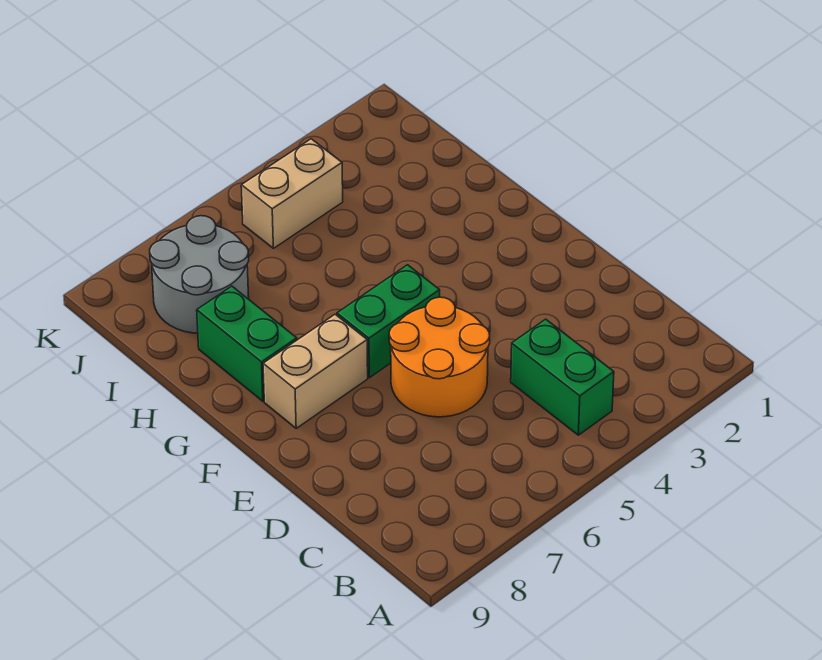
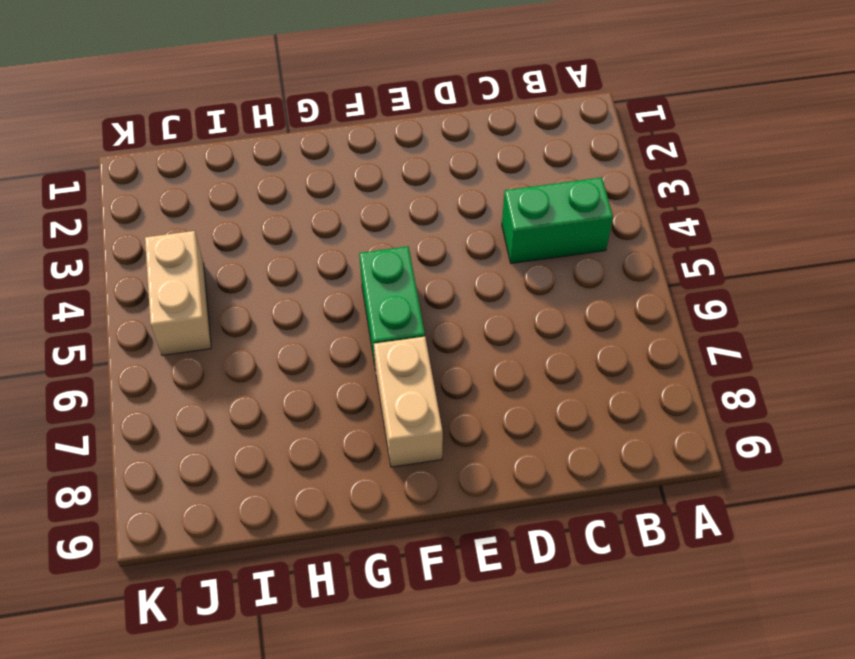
none -> orange 2x2 round brick [389,297,490,417]
none -> green 1x2 brick [197,286,297,401]

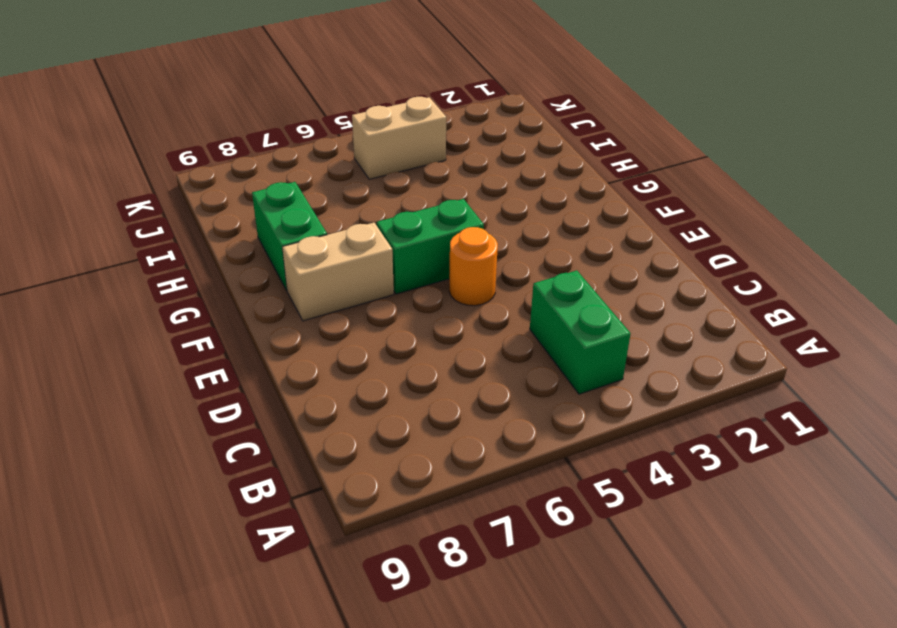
orange 1x1 round brick [449,227,498,306] -> orange 2x2 round brick [389,297,490,417]
none -> grey 2x2 round brick [150,216,249,333]

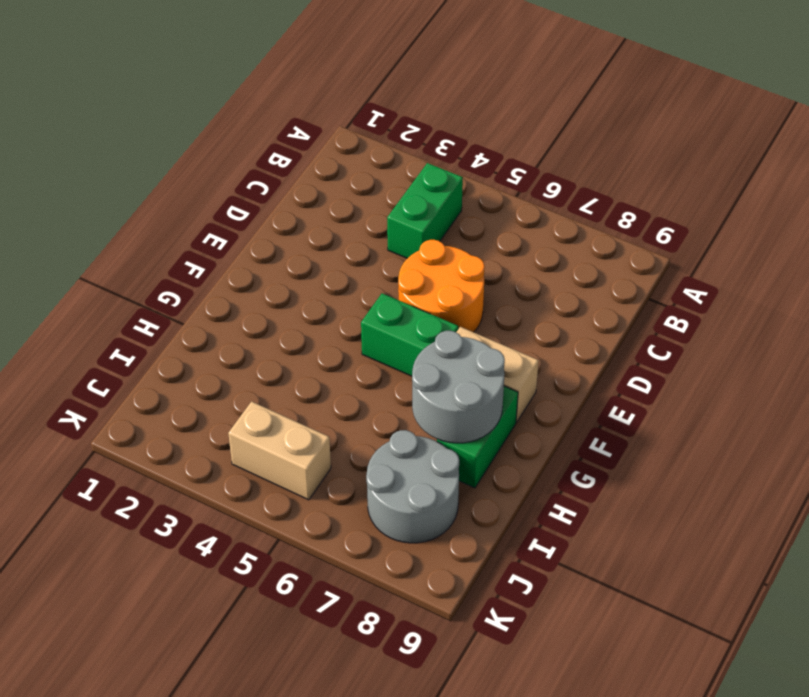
grey 2x2 round brick [412,331,505,443] -> none

